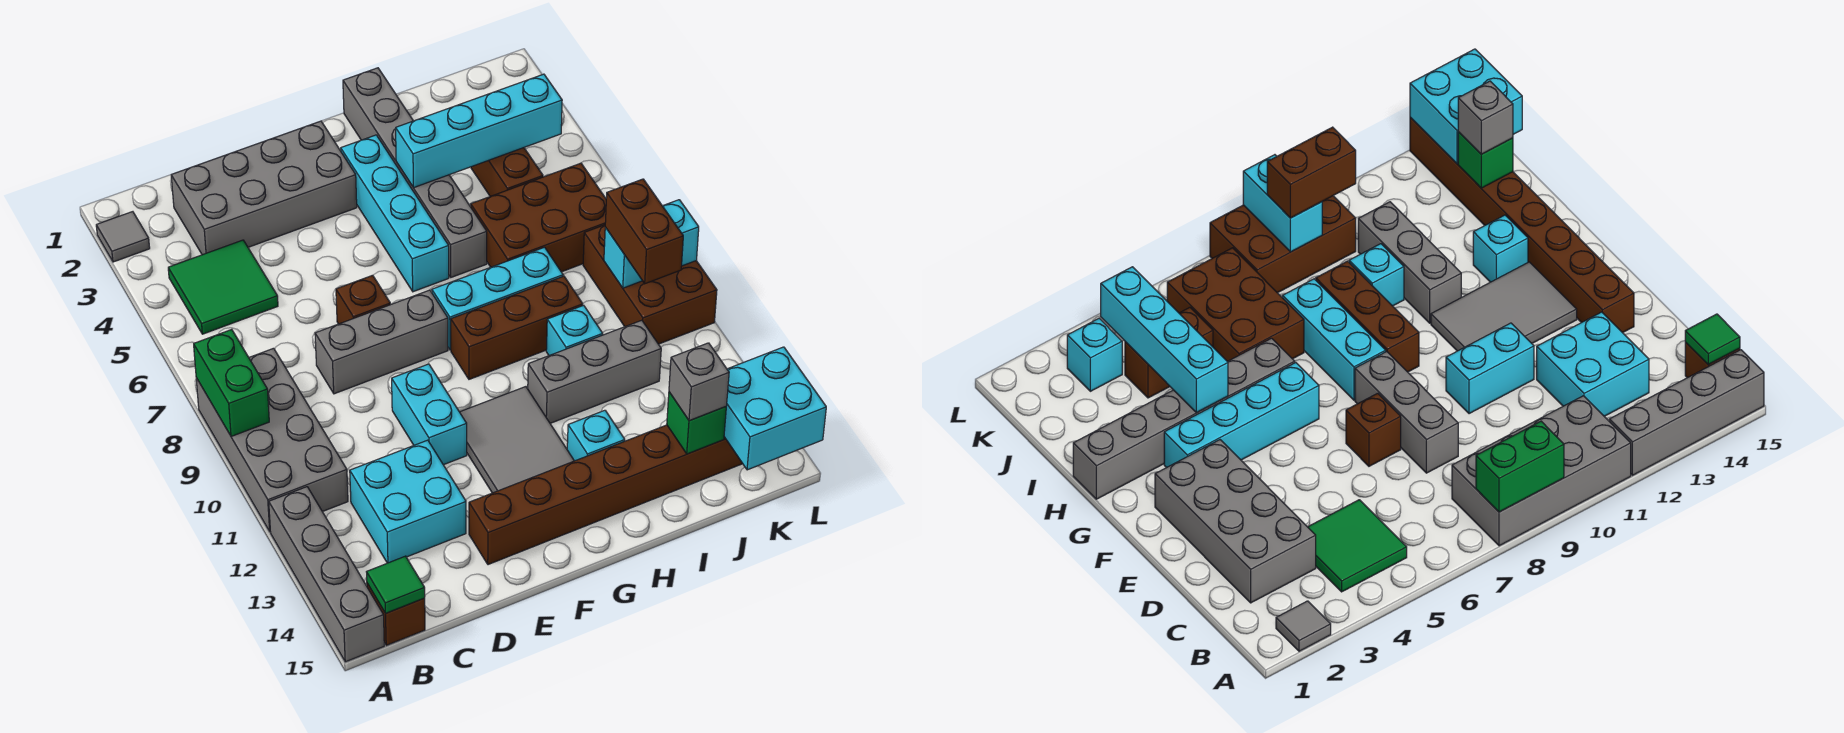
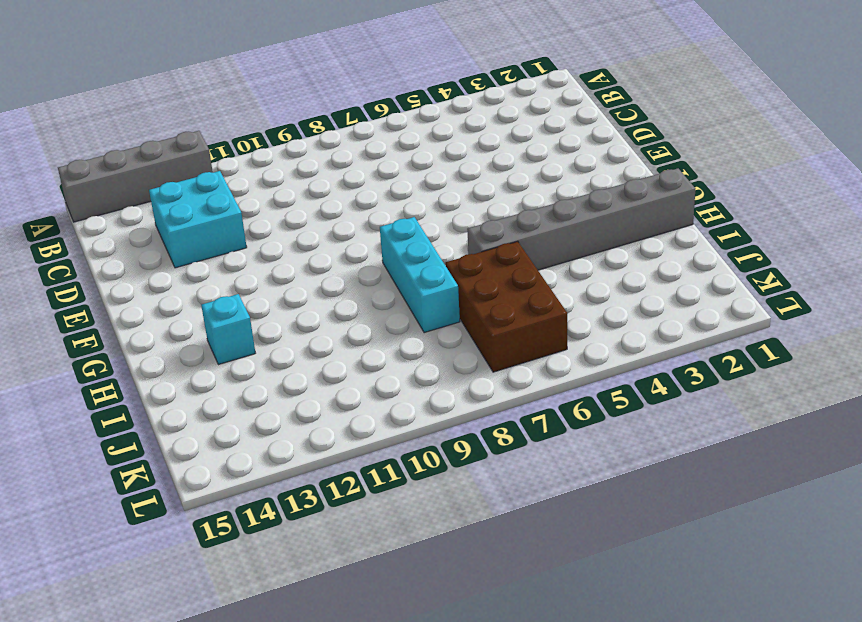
none -> grey 1x1 tile [96,212,150,262]
none -> grey 2x4 brick [196,348,348,531]
none -> green 2x2 tile [168,240,278,334]
none -> brown 1x1 brick [367,583,425,645]

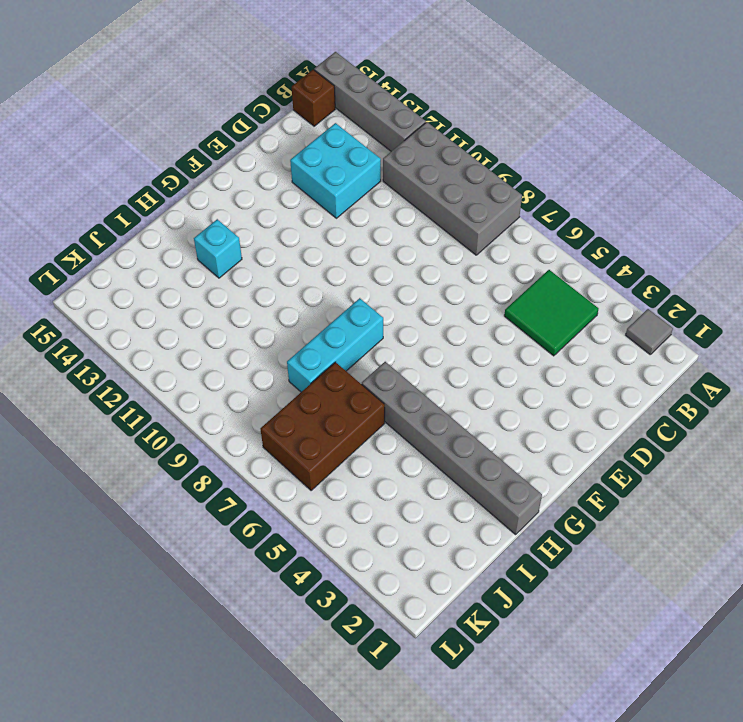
none -> grey 2x4 brick [171,121,357,255]
none -> grey 1x3 brick [315,290,448,394]
none -> brown 1x1 brick [336,275,390,324]
none -> cyan 1x2 brick [392,364,467,465]

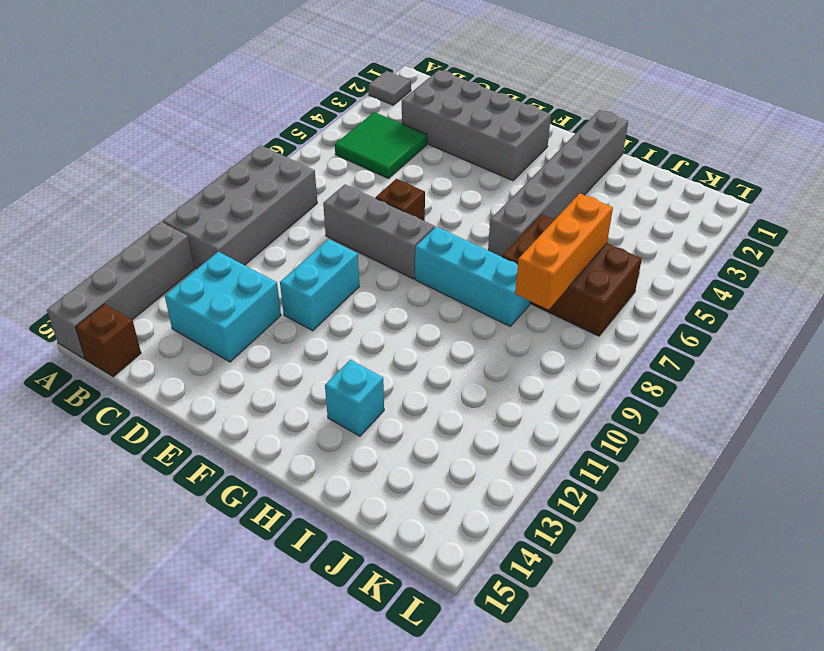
orange 1x3 brick [515,193,613,310] -> none
none -> brown 1x8 brick [469,425,743,565]
none -> grey 2x3 tile [460,387,574,493]
none -> cyan 1x4 brick [341,135,449,292]
none -> brown 1x3 brick [451,276,583,379]

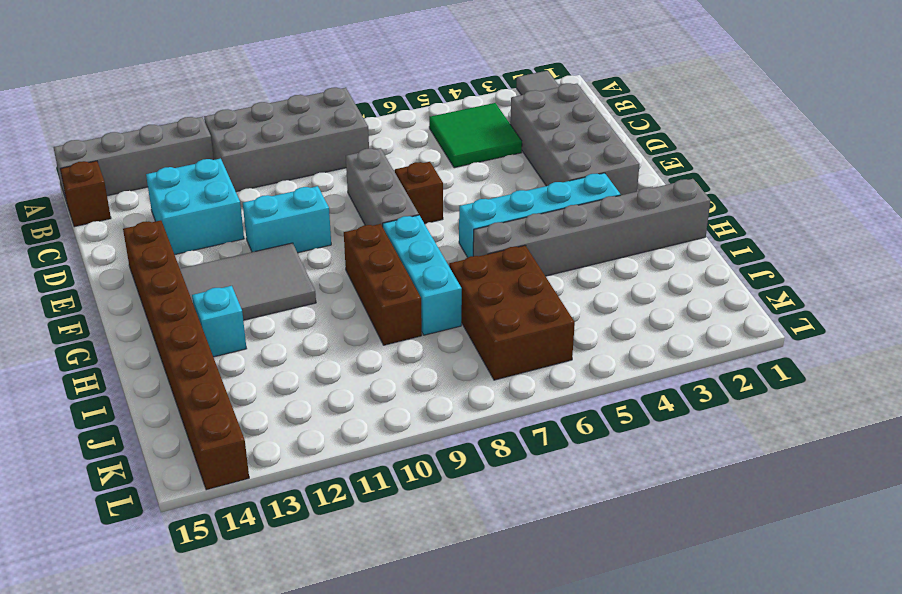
none -> grey 1x3 brick [528,320,661,423]
none -> cyan 1x1 brick [546,305,603,355]
none -> brown 1x2 brick [471,148,543,196]
none -> cyan 1x1 brick [1067,318,1122,391]

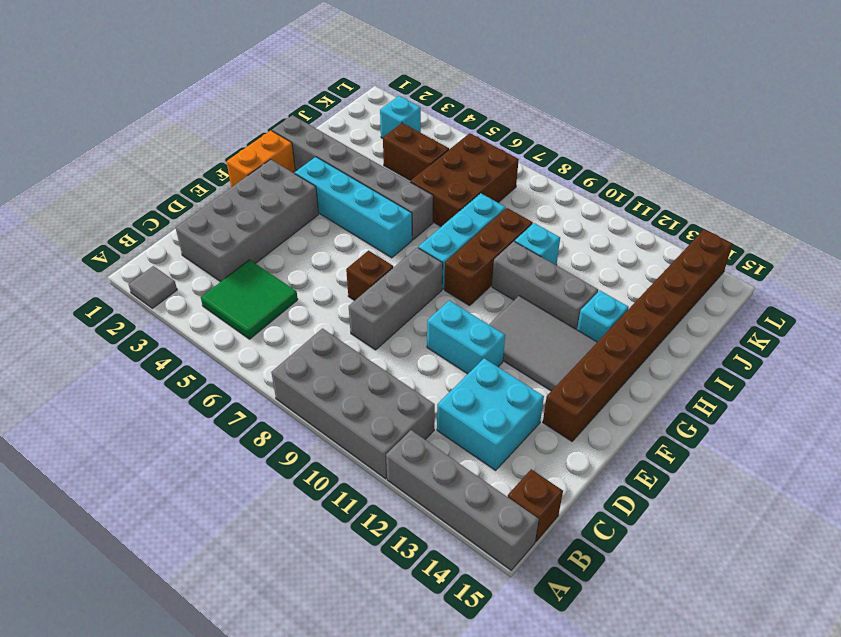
orange 1x2 brick [227,130,295,187] -> none
grey 1x3 brick [492,241,598,330] -> grey 1x3 brick turned to [528,320,661,423]
none -> brown 2x3 brick [583,225,717,344]
none -> green 1x2 brick [194,329,269,437]
none -> green 1x1 tile [367,556,425,614]
none -> cyan 1x4 brick [396,74,562,188]

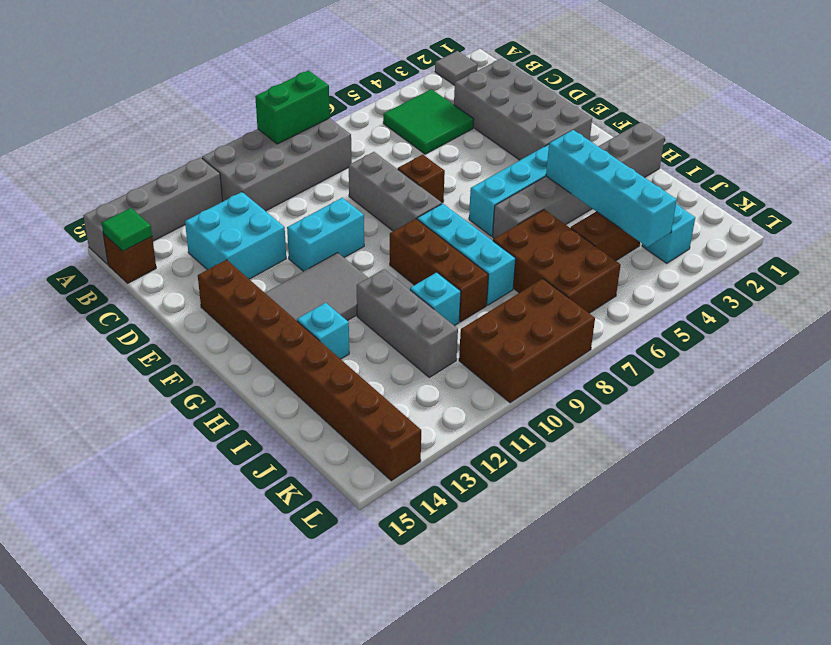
none -> green 1x1 brick [667,392,726,454]
none -> cyan 1x2 brick [604,200,699,288]
none -> cyan 2x2 brick [724,347,826,470]
none -> grey 1x1 brick [669,343,729,421]

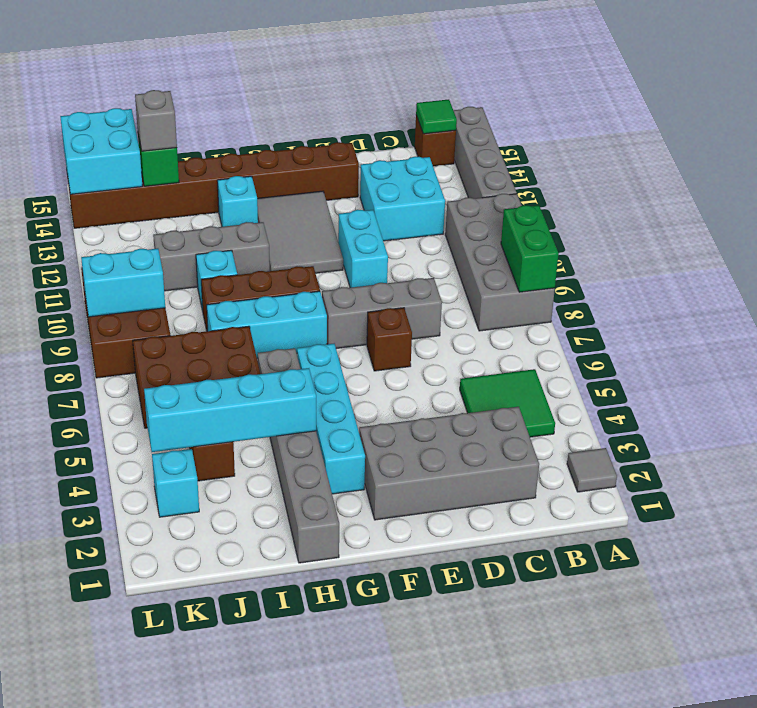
none -> brown 1x2 brick [605,179,683,284]

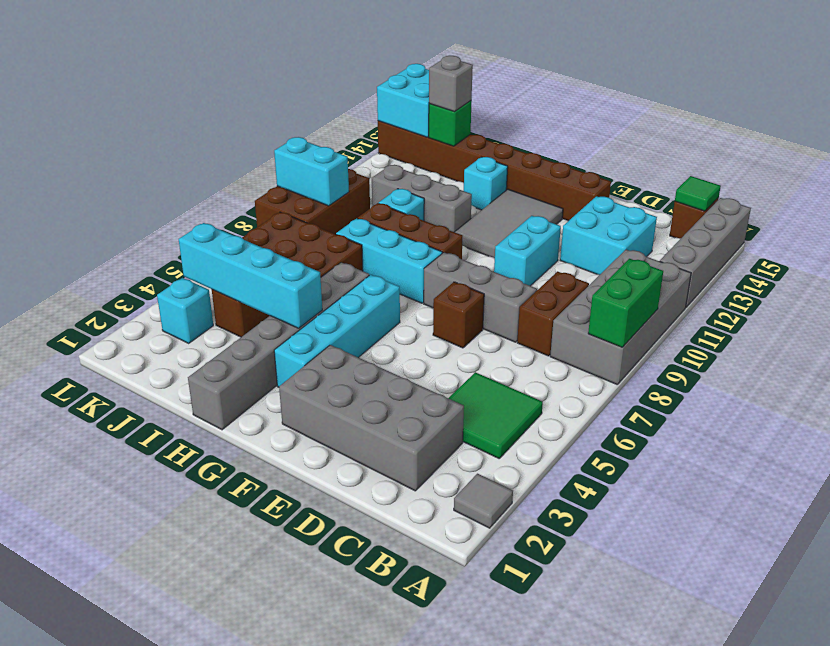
brown 1x2 brick [517,271,589,356] -> brown 1x2 brick moved to [605,179,683,284]

